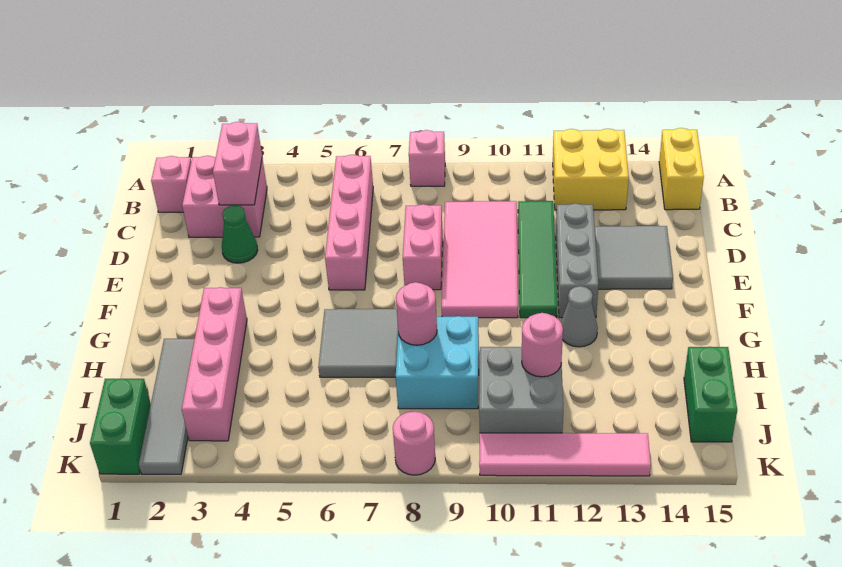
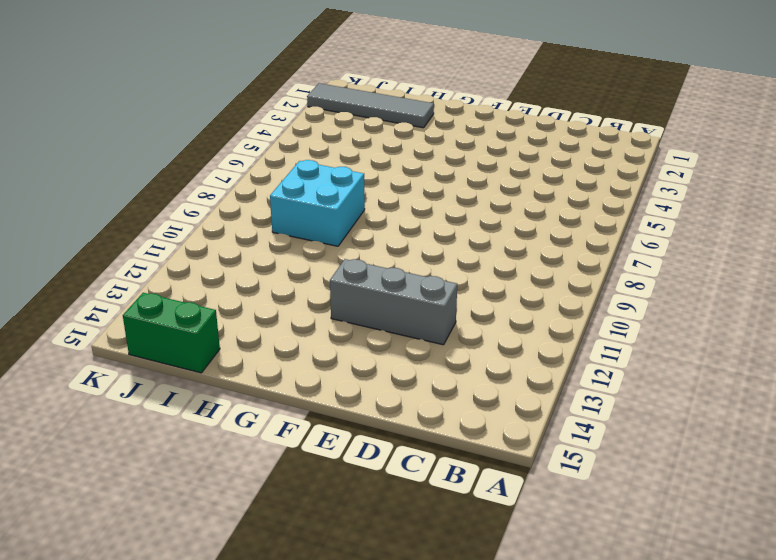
none -> pink 1x1 brick [409,130,445,186]
none -> yellow 2x2 brick [553,129,629,210]
none -> yellow 1x2 brick [659,128,704,210]

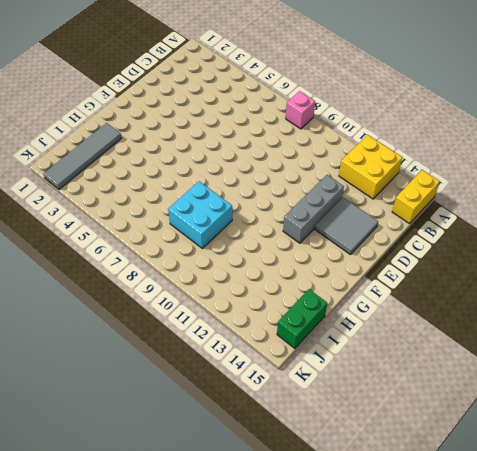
none -> pink 1x1 brick [151,156,191,212]
none -> pink 2x2 brick [182,156,267,237]
none -> pink 1x4 brick [325,155,373,290]

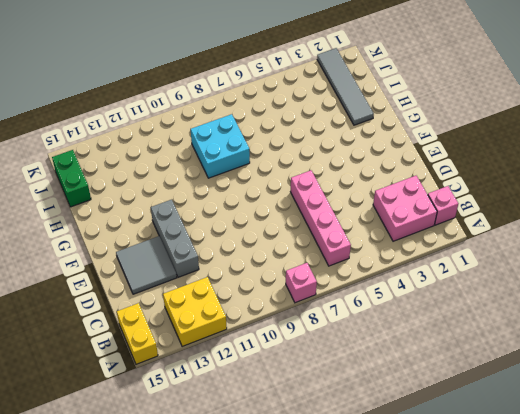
none -> pink 2x4 tile [442,201,518,318]
none -> green 1x4 tile [518,201,557,318]
none -> green 1x1 cone [222,205,258,263]

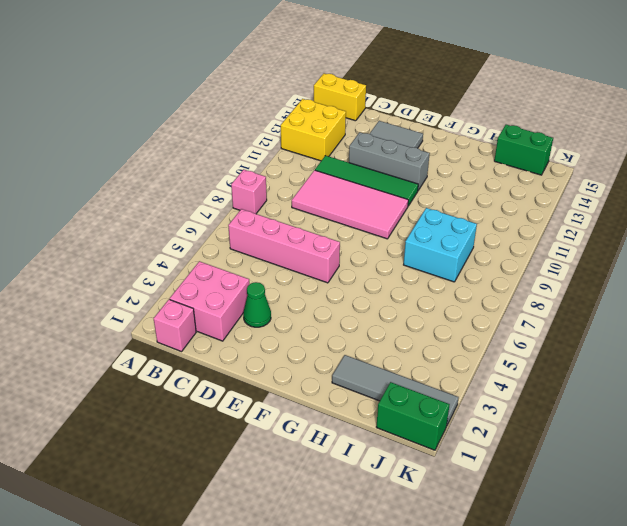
none -> pink 1x2 brick [403,204,443,290]
none -> pink 1x4 brick [182,287,247,441]
none -> grey 2x2 tile [318,309,398,377]

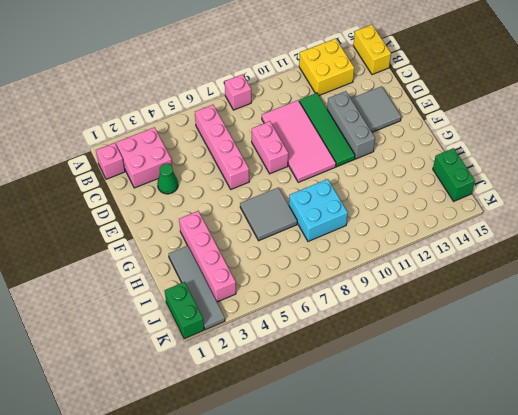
none -> grey 1x1 cone [561,286,598,347]
none -> grey 2x2 brick [479,347,563,433]
none -> pink 1x1 round brick [393,412,435,475]

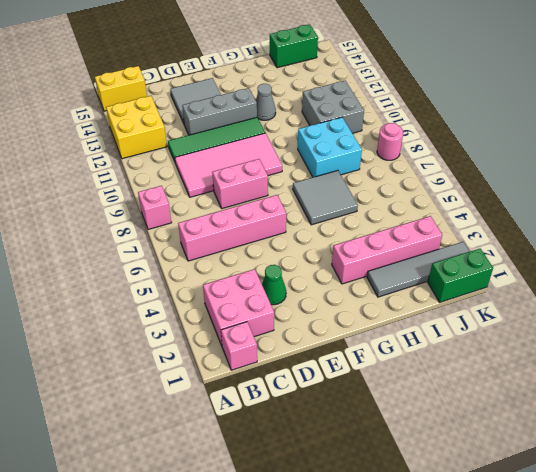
none -> pink 1x4 tile [479,433,651,476]
none -> pink 1x2 brick [213,122,262,205]
none -> pink 1x1 round brick [396,282,437,345]

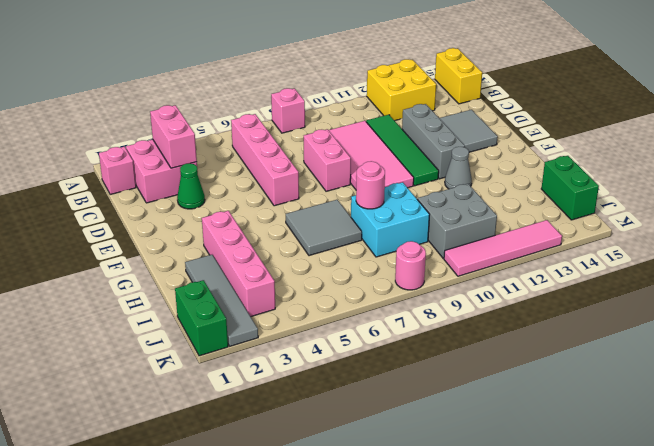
none -> pink 1x1 round brick [522,313,563,377]

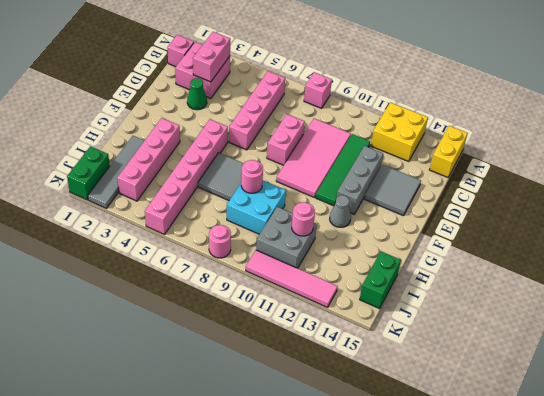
pink 1x6 brick [145,119,228,234] -> none

